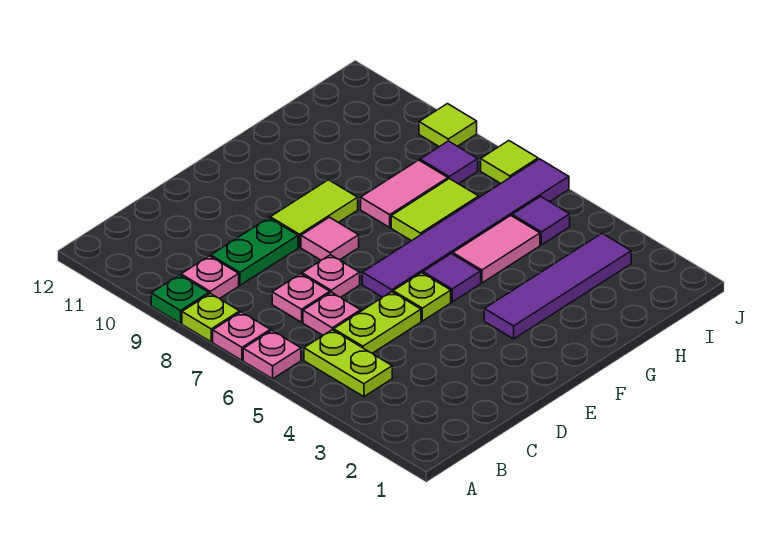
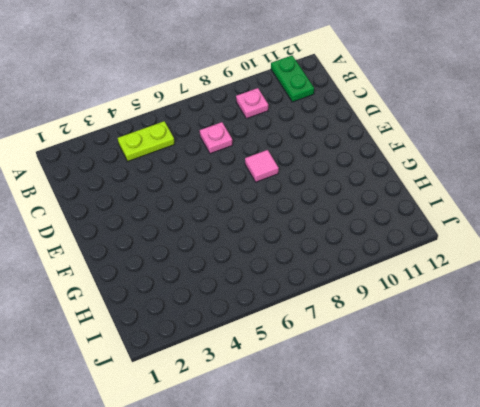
green 1x2 plate [271,56,314,102] -> green 1x2 plate moved to [211,218,298,285]
none -> pink 1x1 plate [243,330,301,379]
none -> pink 1x1 plate [213,312,270,360]
none -> lime 1x1 plate [182,293,240,342]

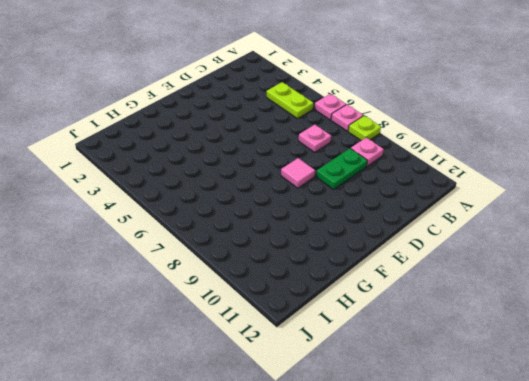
none -> green 1x1 plate [151,275,209,323]
none -> lime 1x2 plate [334,292,421,353]
none -> pink 1x1 plate [303,292,361,335]

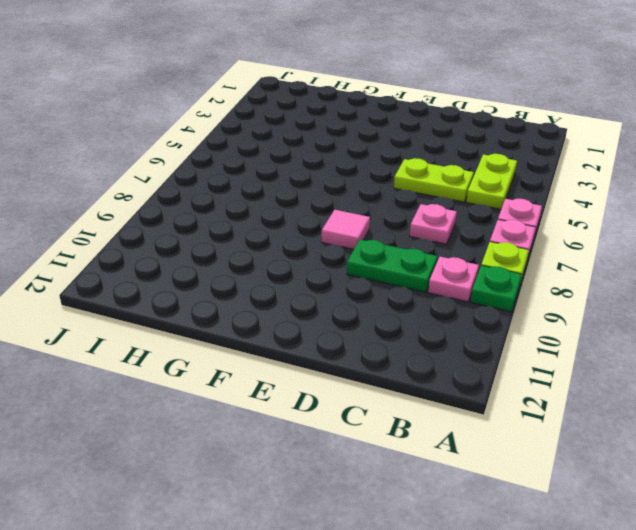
none -> pink 1x1 plate [303,292,361,335]
none -> pink 1x1 plate [302,255,360,297]
none -> lime 1x1 plate [393,273,451,321]

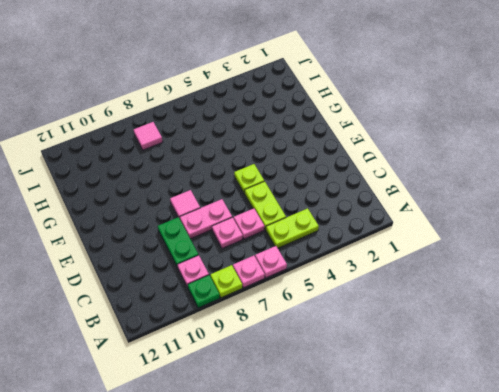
pink 1x2 plate [180,199,232,239] -> pink 1x1 plate [302,255,360,297]
pink 1x1 tile [134,122,163,150] -> purple 1x1 tile [420,141,478,184]
none -> purple 1x6 tile [362,159,569,297]
none -> lime 1x2 tile [270,180,358,247]
none -> purple 1x4 tile [484,234,631,339]

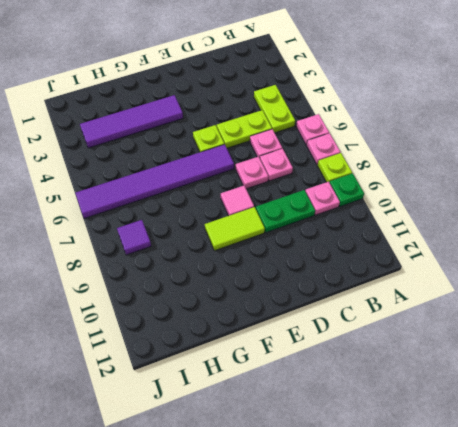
none -> purple 1x1 tile [423,254,481,302]
none -> pink 1x2 tile [453,216,540,283]
none -> lime 1x2 tile [391,179,479,241]

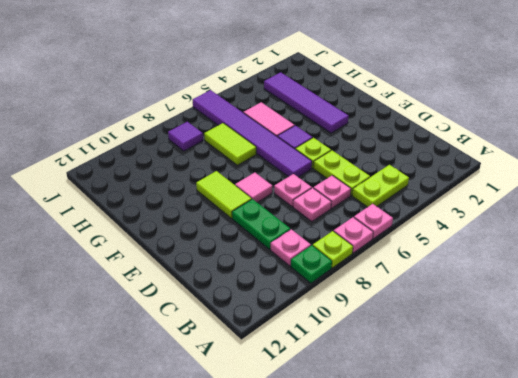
none -> pink 1x2 tile [361,160,448,227]
none -> purple 1x1 tile [512,196,570,245]
none -> lime 1x1 tile [481,141,538,184]

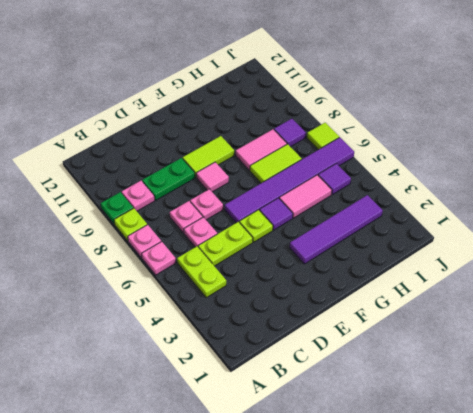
none -> lime 1x1 tile [419,104,477,147]

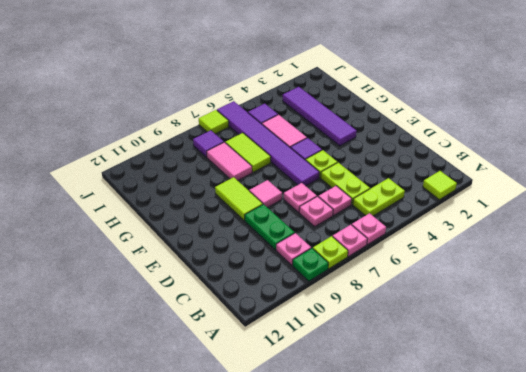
lime 1x1 tile [423,171,457,200] -> lime 1x1 tile moved to [419,104,477,147]

